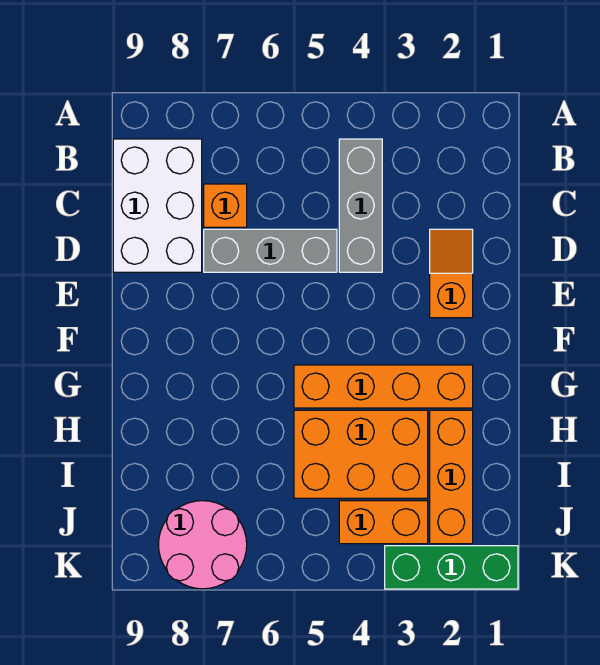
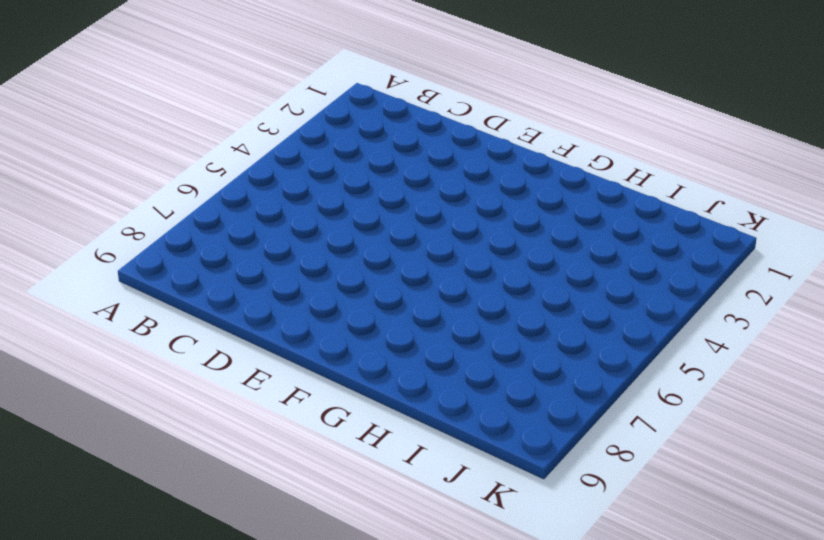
none -> grey 1x3 brick [339,139,382,272]
none -> white 2x3 brick [113,139,202,272]

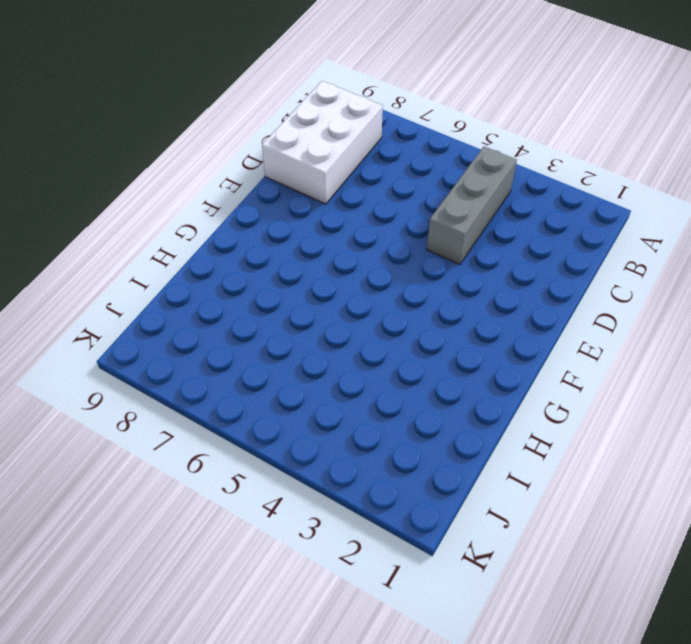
none -> orange 1x1 brick [204,184,247,227]
none -> orange 1x2 slope [430,229,473,318]

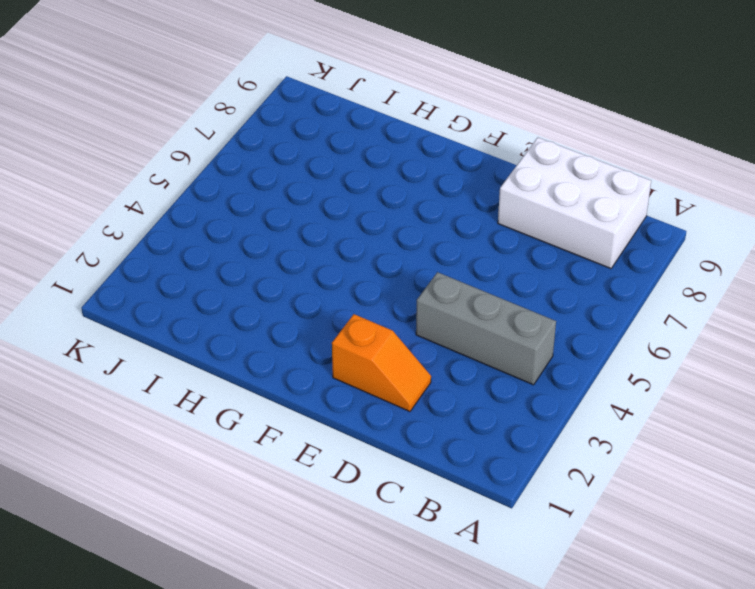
none -> orange 1x1 brick [204,184,247,227]
none -> grey 1x3 brick [204,229,337,272]

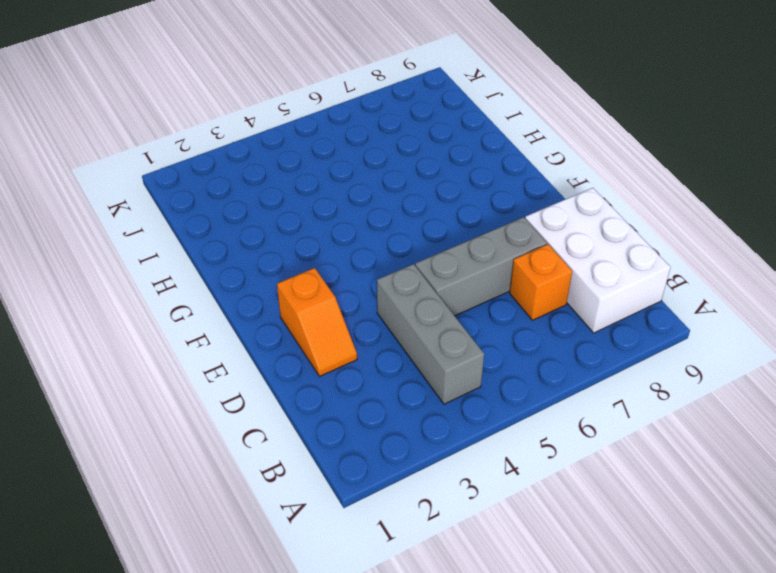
none -> orange 1x4 brick [294,365,473,408]
none -> orange 1x3 brick [430,410,473,544]

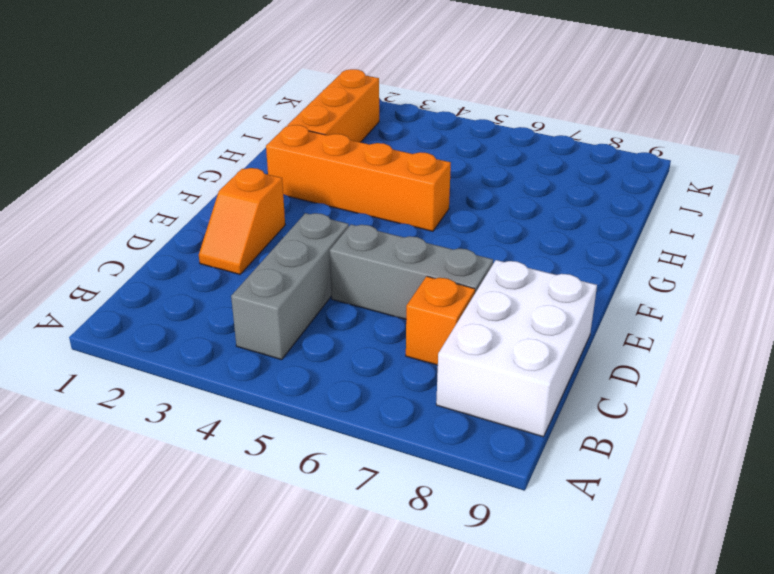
none -> orange 2x3 brick [294,410,428,498]
none -> orange 1x2 brick [339,501,428,544]

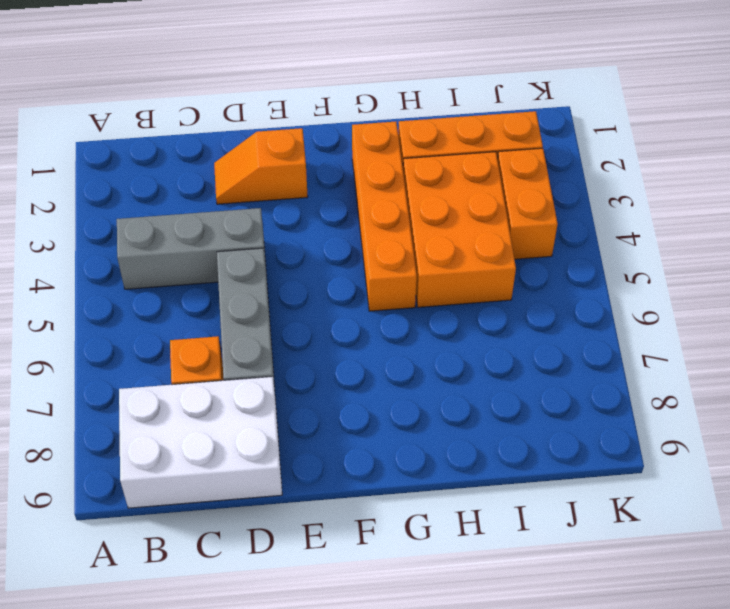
none -> pink 2x2 round brick [158,501,247,589]
none -> green 1x3 brick [385,546,518,589]

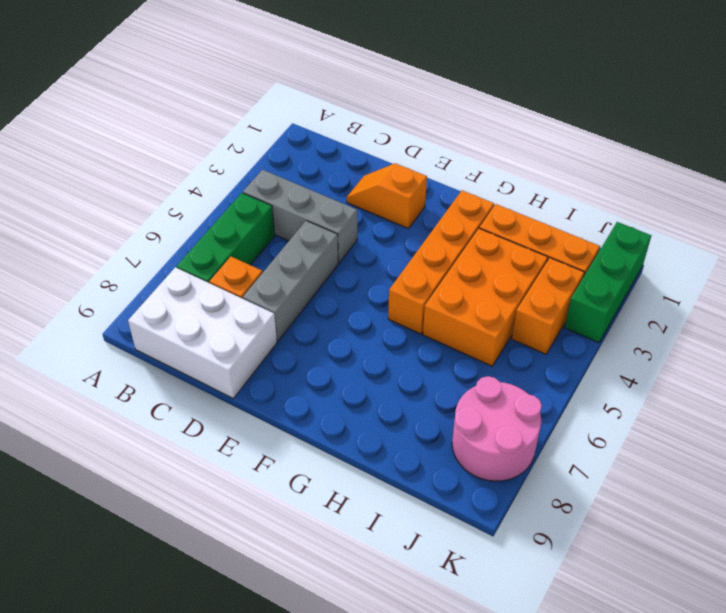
green 1x3 brick [177,193,275,283] -> none

